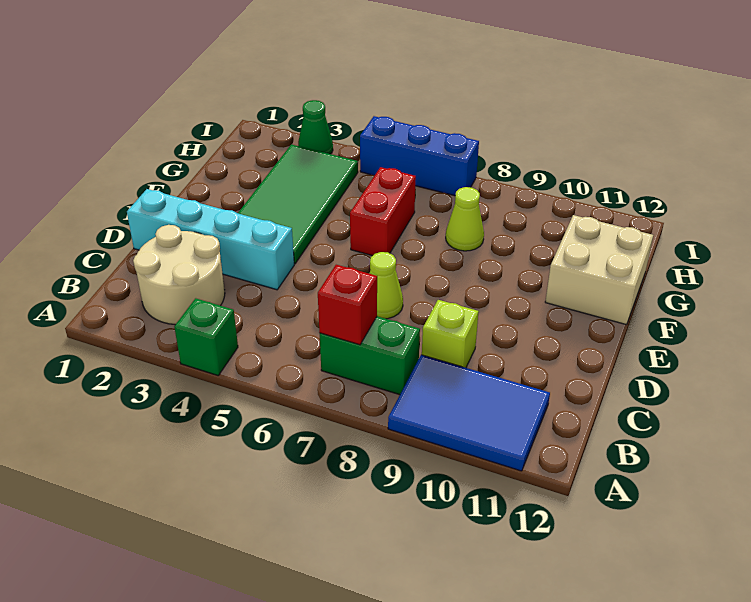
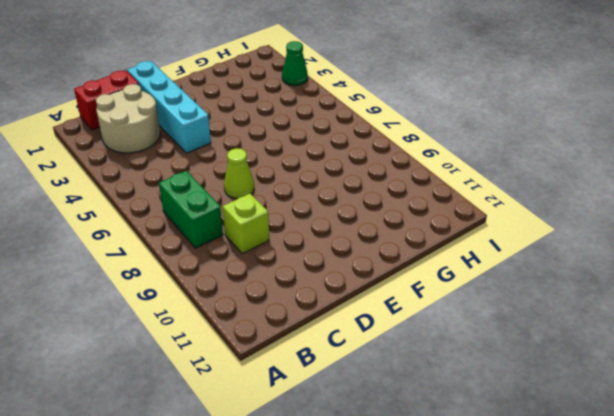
red 1x2 brick [74,70,139,130] -> red 1x2 brick moved to [350,167,416,256]
none -> green 1x1 brick [174,298,238,375]
none -> blue 2x3 tile [388,355,550,471]
none -> green 2x4 tile [238,144,358,264]

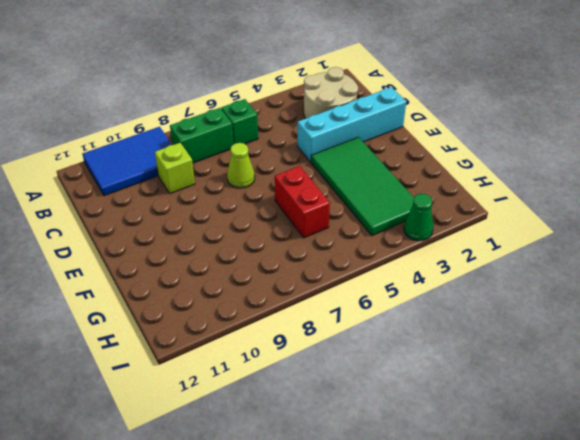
green 1x1 brick [221,99,258,145] -> green 1x1 brick moved to [174,298,238,375]
none -> tan 2x2 brick [545,215,653,325]
none -> lime 1x1 cone [446,187,484,251]
none -> blue 1x3 brick [360,116,479,196]

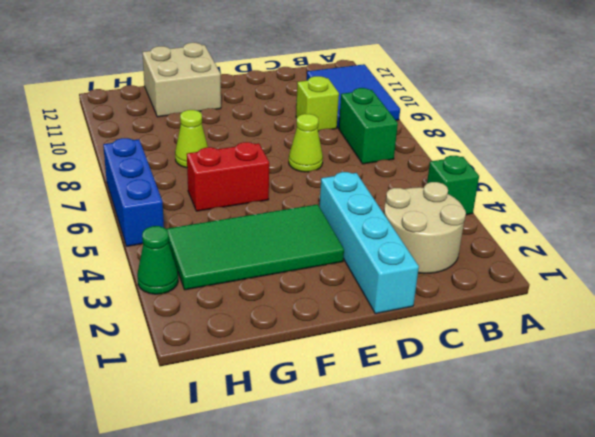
none -> red 1x1 brick [318,265,377,345]

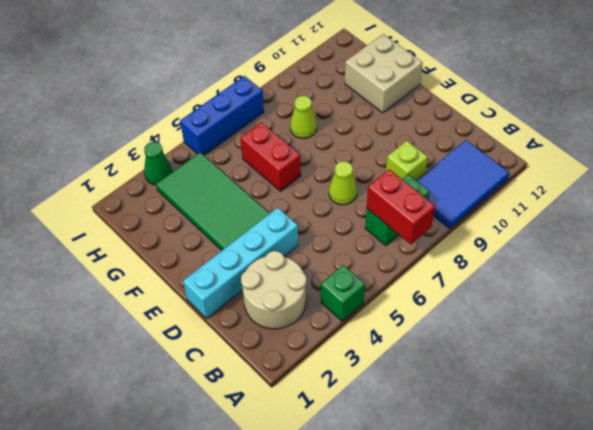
red 1x2 brick [367,169,435,244] -> red 1x1 brick [318,265,377,345]

